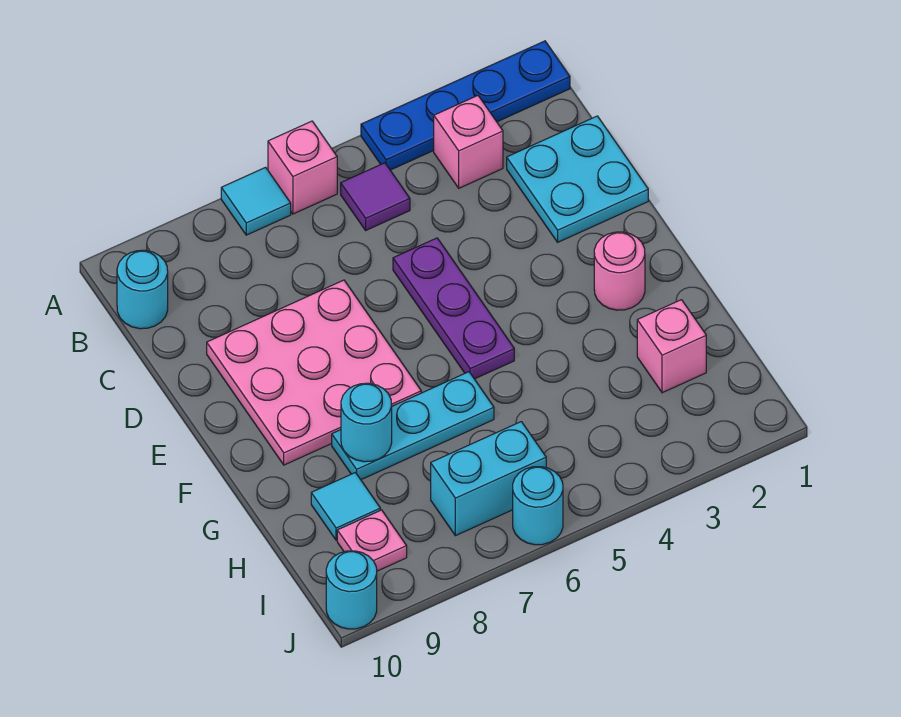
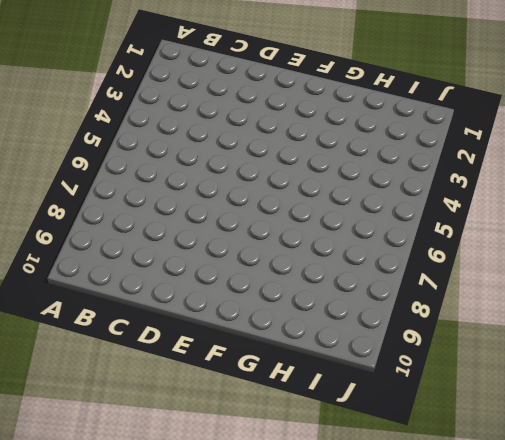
none -> blue 1x4 plate [361,41,570,170]
none -> pink 1x1 brick [268,121,337,214]
none -> cyan 1x1 tile [221,167,291,235]

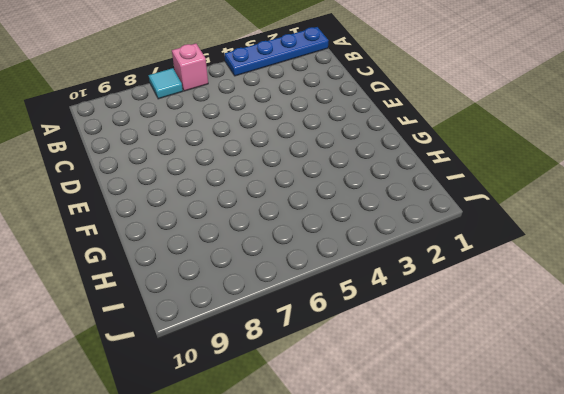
none -> pink 1x1 brick [434,96,503,188]
none -> purple 1x1 tile [341,163,410,230]
none -> cyan 1x1 round brick [117,250,168,329]

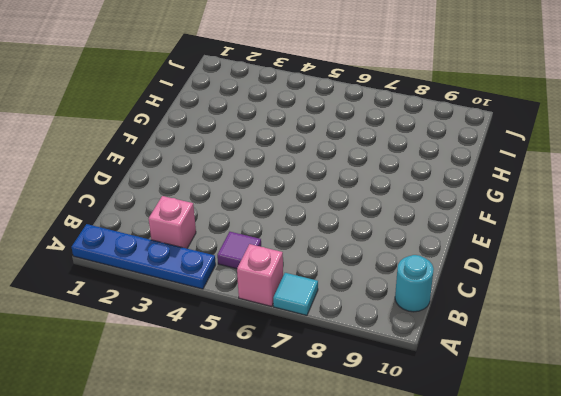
none -> cyan 2x2 plate [507,116,648,242]
none -> purple 1x3 plate [393,238,514,379]
none -> pink 3x3 plate [207,280,421,465]

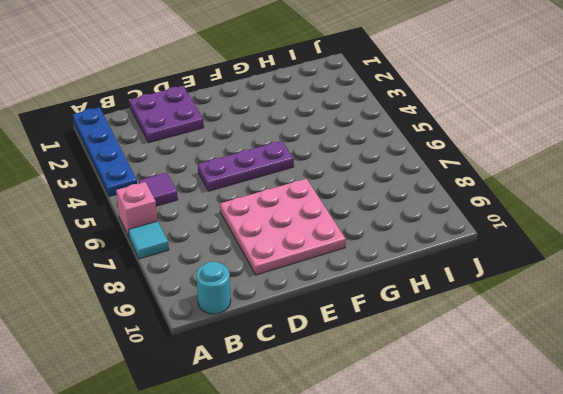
purple 2x2 plate [129,86,204,143] -> cyan 2x2 plate [507,116,648,242]
none -> pink 1x1 brick [434,96,503,188]
none -> pink 1x1 round brick [594,232,645,310]
none -> cyan 1x3 plate [332,372,494,480]

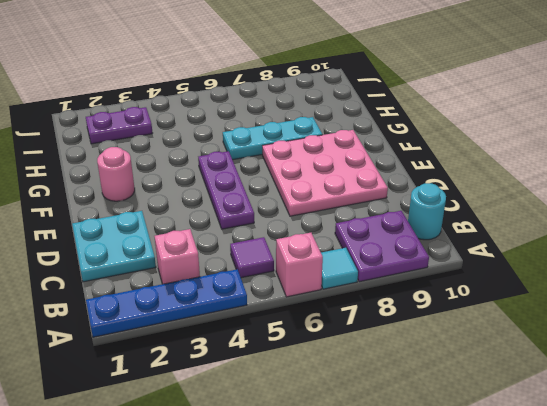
purple 2x2 plate [335,211,429,282] -> none
purple 1x2 plate [86,107,153,144] -> none
none -> pink 1x1 brick [637,300,706,393]
none -> cyan 1x1 tile [311,473,380,540]
none -> cyan 1x2 brick [431,422,546,536]

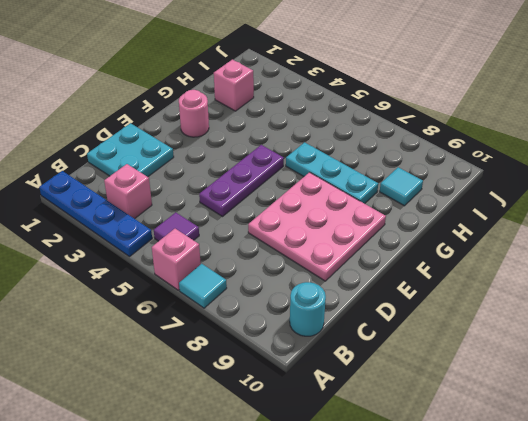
none -> cyan 1x2 brick [431,422,546,536]
none -> pink 1x1 plate [337,510,407,571]
none -> cyan 1x1 round brick [513,467,563,545]

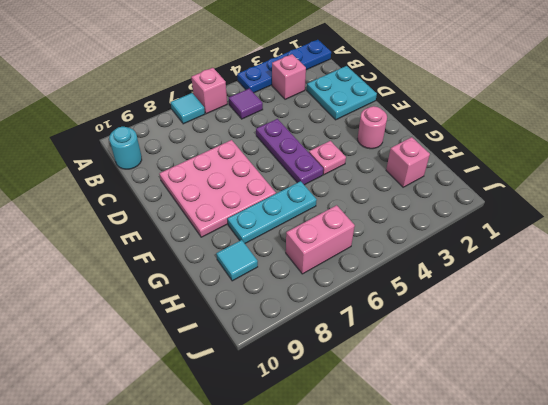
pink 1x1 plate [309,141,346,175] -> pink 1x1 plate moved to [337,510,407,571]
pink 1x2 brick [286,205,355,274] -> cyan 1x2 brick [431,422,546,536]
none -> cyan 1x1 round brick [513,467,563,545]
none -> cyan 1x1 round brick [326,551,377,629]
none -> cyan 1x1 round brick [341,383,392,462]

